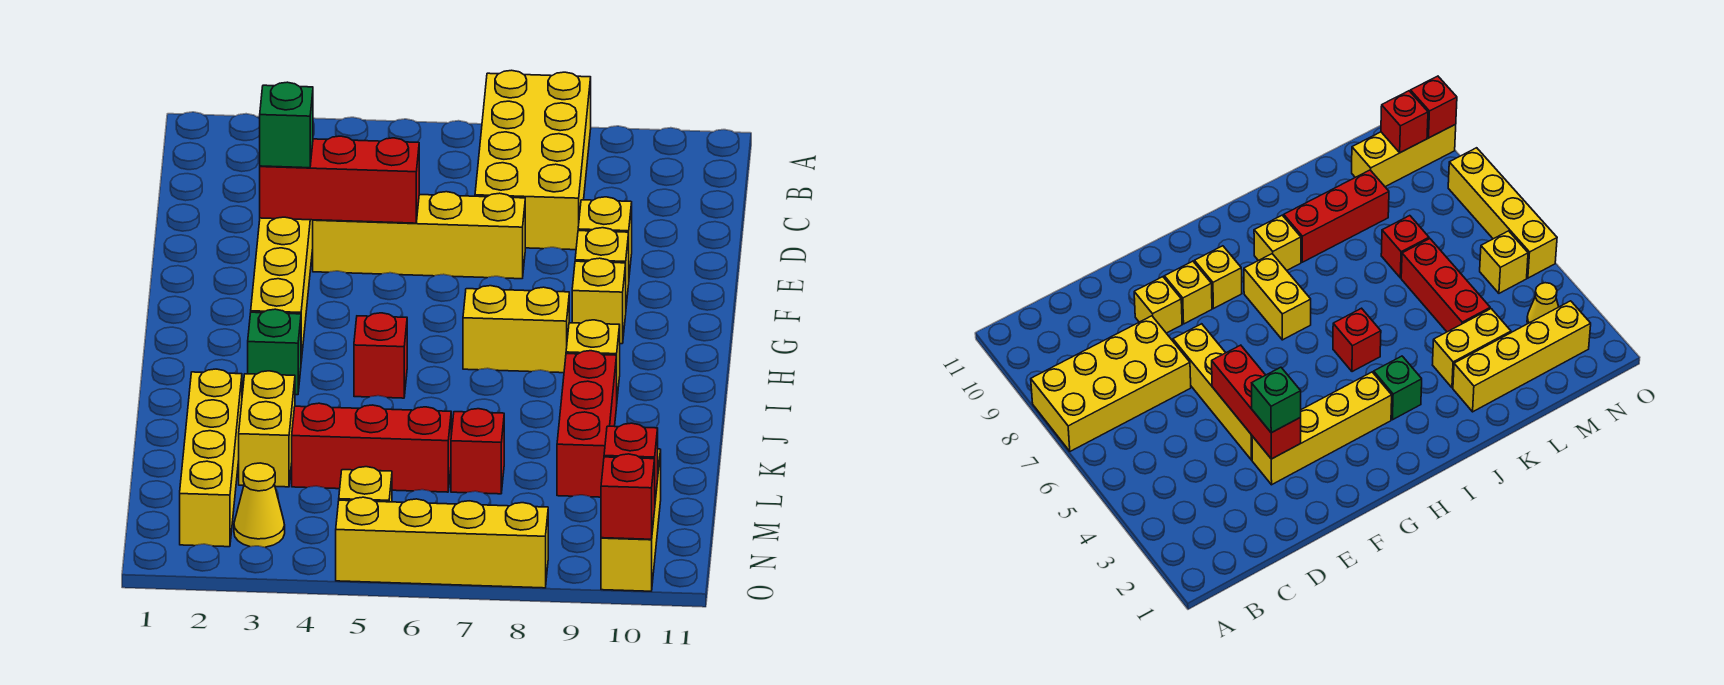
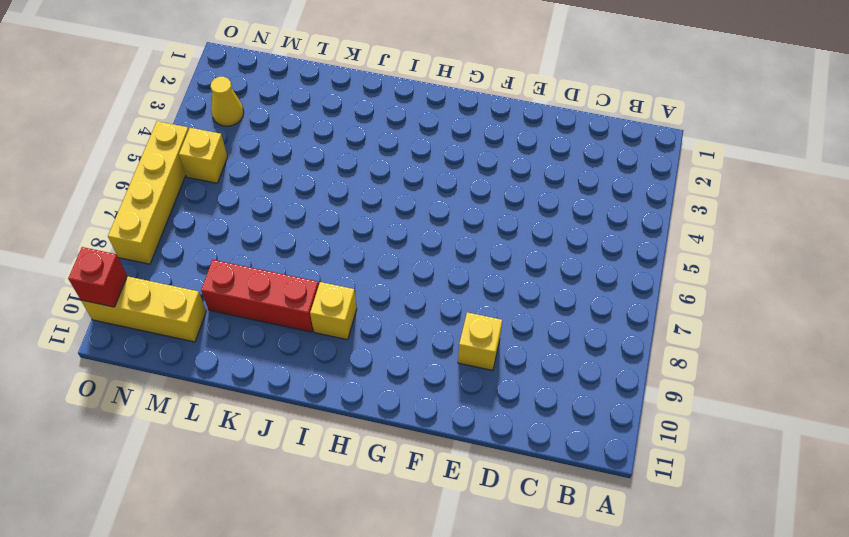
none -> yellow 2x4 brick [475,70,591,250]
none -> yellow 1x4 brick [251,217,313,361]
none -> yellow 1x4 brick [313,192,525,279]

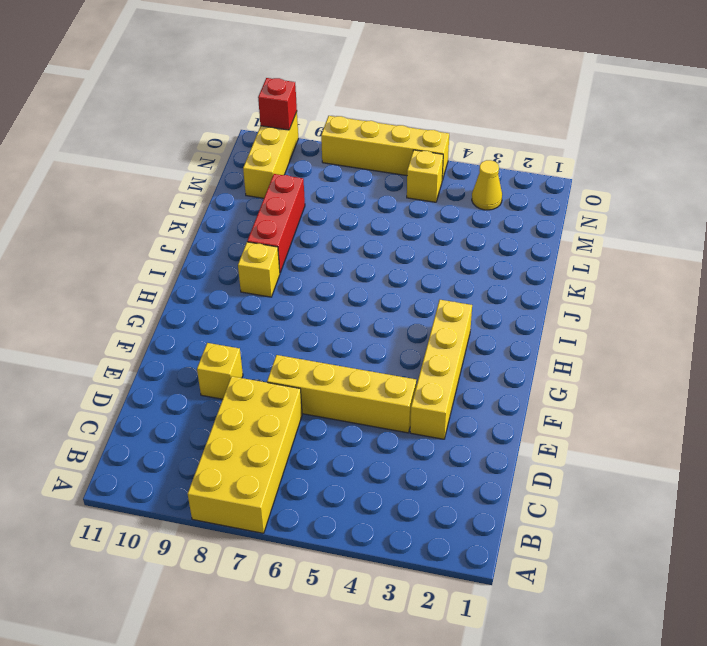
none -> yellow 1x1 brick [575,228,629,305]
none -> yellow 1x1 brick [572,258,626,344]
none -> yellow 1x2 brick [463,286,569,373]

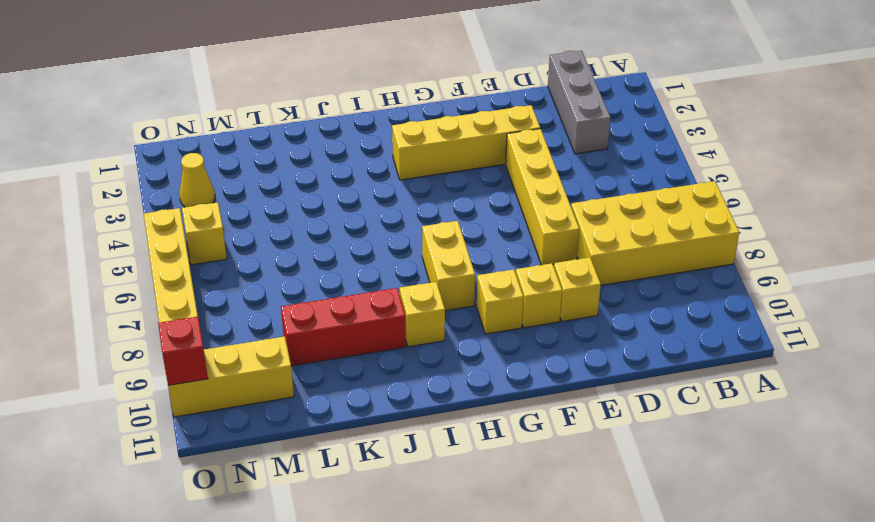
grey 1x3 brick [548,51,610,154] -> none
none -> green 1x1 brick [248,309,301,395]
none -> red 1x1 brick [354,313,407,398]
none -> yellow 1x4 brick [180,369,242,547]

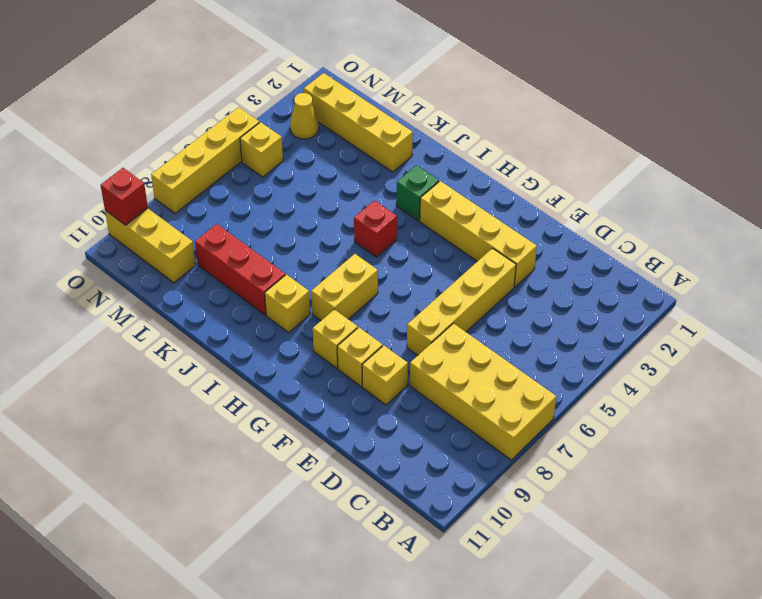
none -> yellow 1x2 brick [239,371,295,487]
none -> red 1x3 brick [292,403,451,492]
none -> red 1x1 brick [451,409,504,494]

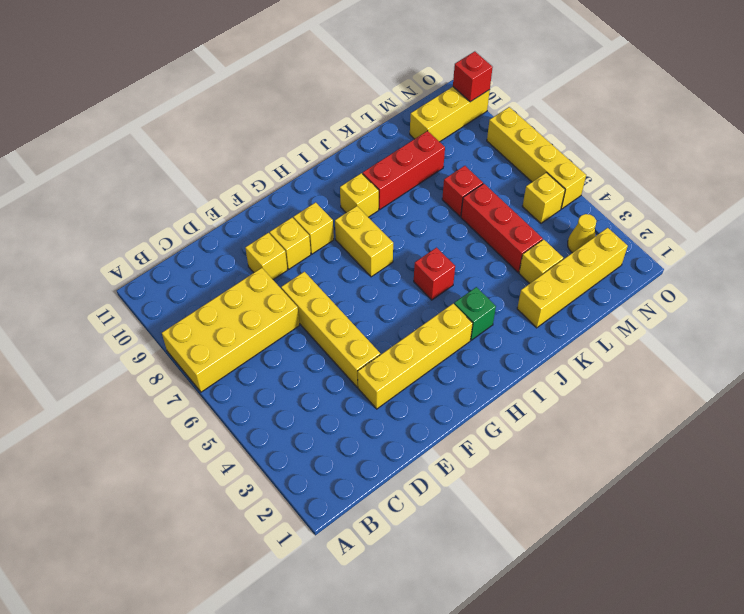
yellow 1x1 brick [519,239,563,284] -> yellow 1x2 brick [239,371,295,487]
none -> red 1x3 brick [260,136,419,223]
none -> red 1x1 brick [604,423,658,501]
none -> green 1x1 brick [260,82,313,168]

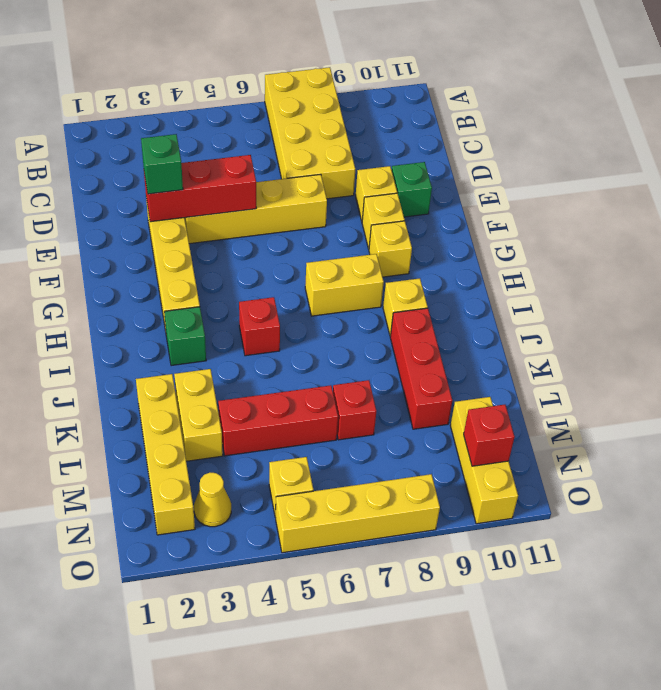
green 1x1 brick [392,162,432,217] -> none
none -> red 1x1 brick [601,454,655,539]

